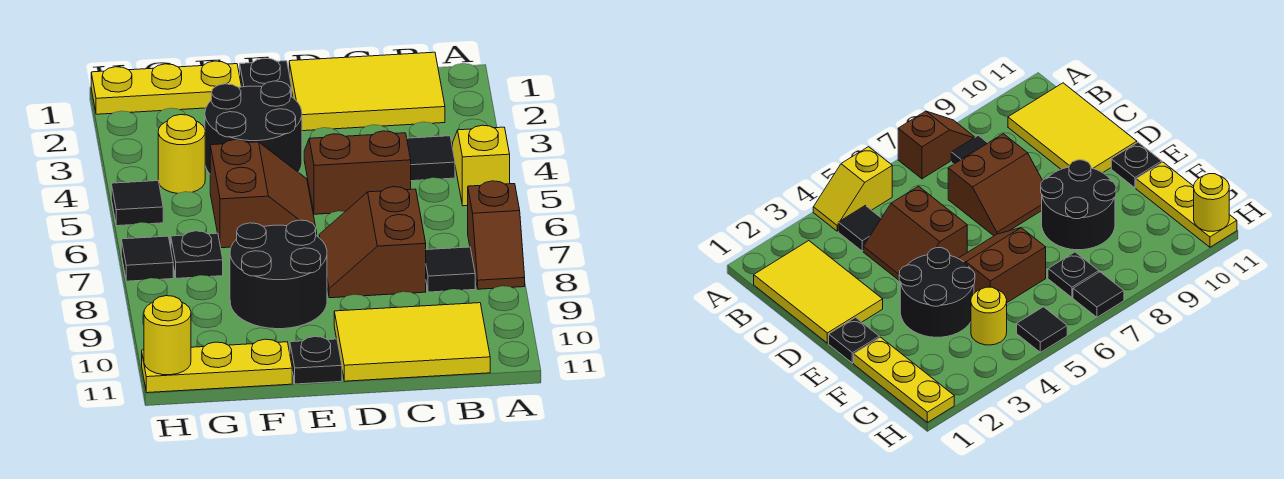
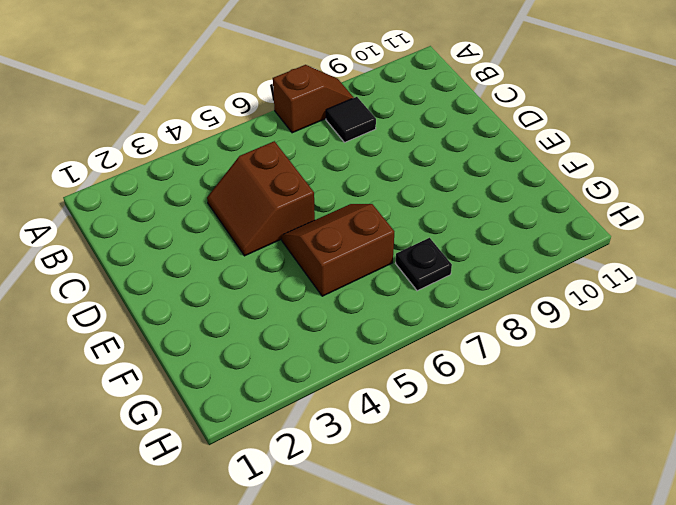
none -> yellow 1x2 slope [453,125,510,206]
none -> yellow 2x3 tile [289,52,445,131]
none -> black 1x1 tile [407,136,455,181]

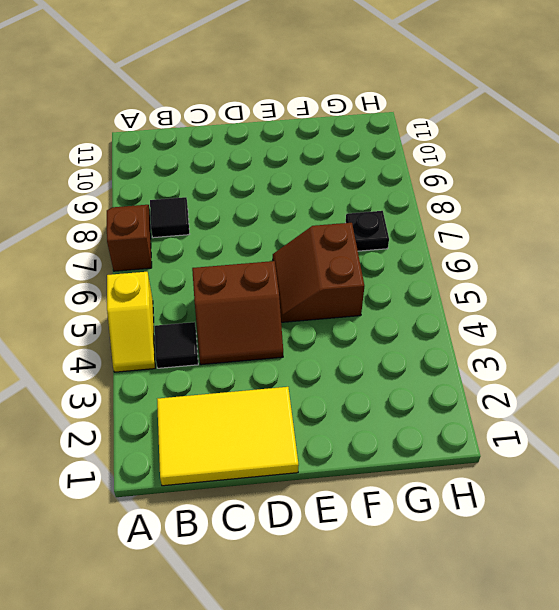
none -> yellow 2x3 tile [334,303,490,381]
none -> brown 2x2 slope [319,187,426,298]
none -> black 1x1 plate [240,58,292,97]

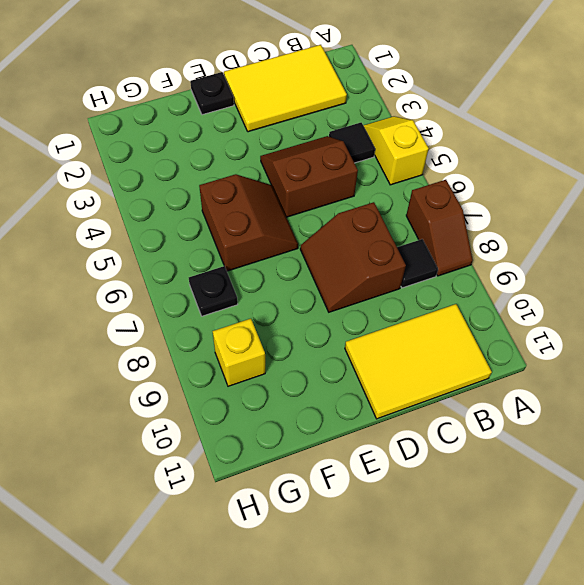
yellow 1x1 brick [213,319,265,386] -> none
none -> black 2x2 round brick [205,81,302,174]
none -> black 2x2 round brick [230,220,327,329]
none -> black 1x1 plate [290,337,342,384]

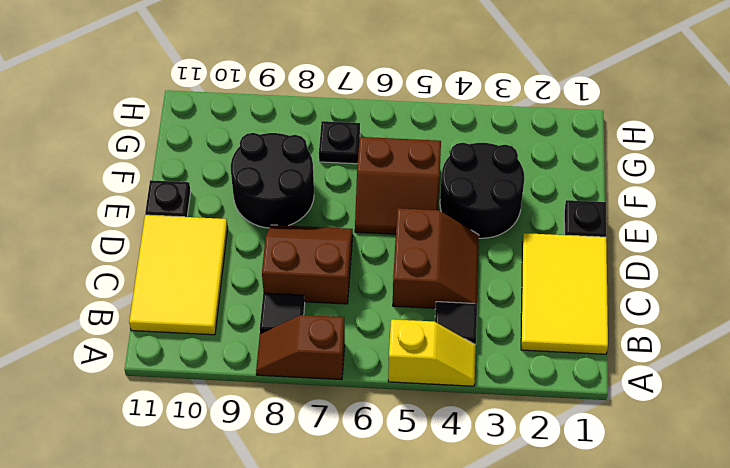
none -> yellow 1x3 plate [91,61,241,114]
none -> yellow 1x3 plate [142,339,292,393]
none -> yellow 1x1 round brick [158,115,205,193]

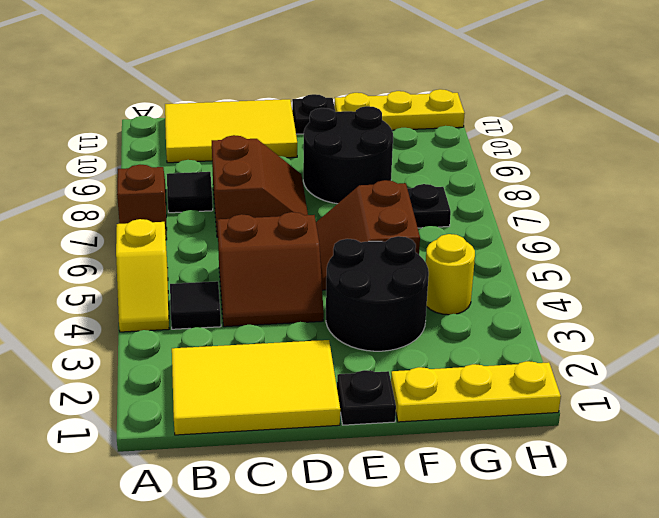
none -> black 1x1 tile [111,181,163,226]
none -> black 1x1 tile [121,236,173,281]
none -> yellow 1x1 round brick [144,296,191,375]

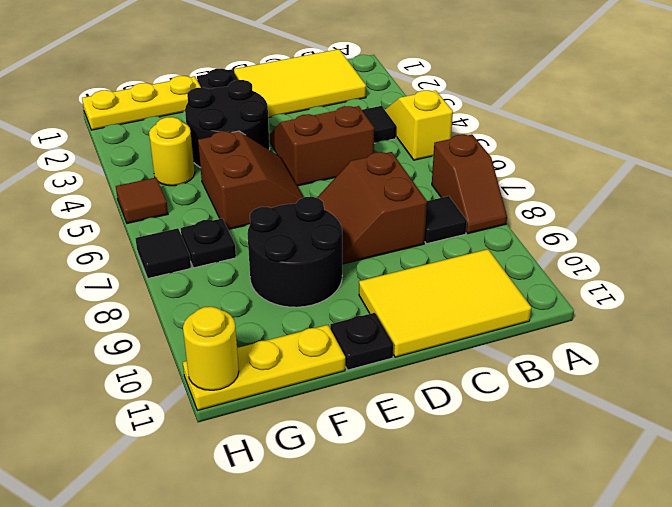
brown 1x1 tile [116,178,168,224] -> black 1x1 tile [111,181,163,226]

